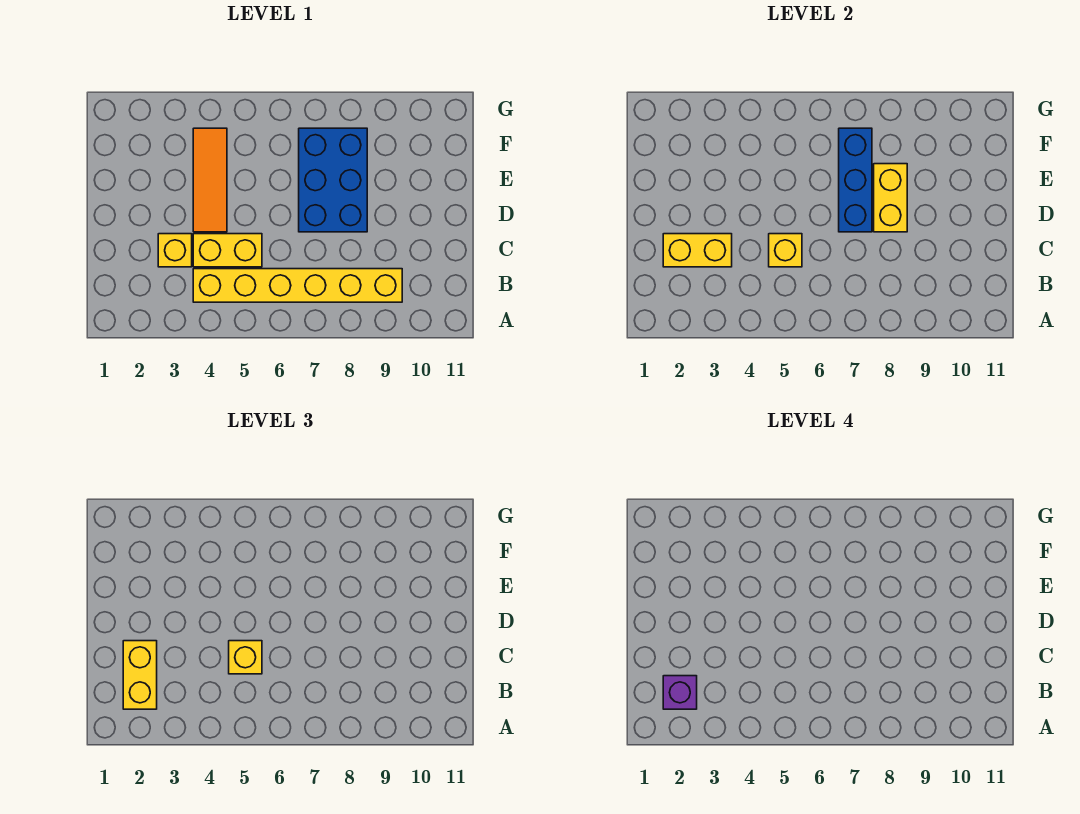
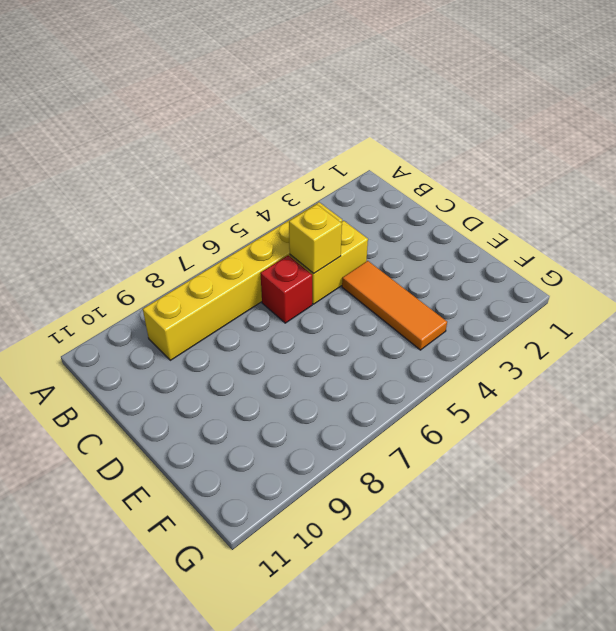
red 1x1 brick [260,255,312,323] -> none
none -> yellow 1x1 brick [158,234,192,267]
none -> blue 2x3 brick [299,128,367,232]
none -> yellow 1x2 brick [663,234,732,267]

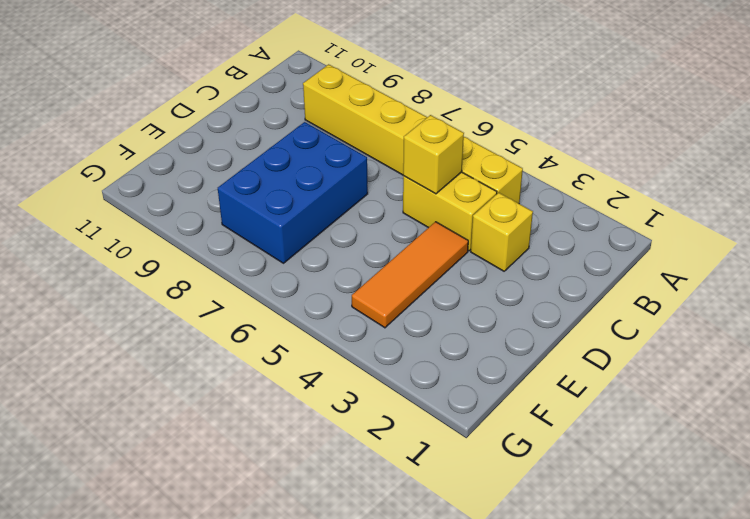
none -> yellow 1x2 brick [663,234,732,267]
none -> blue 1x3 brick [839,128,872,232]
none -> yellow 1x2 brick [874,164,907,232]

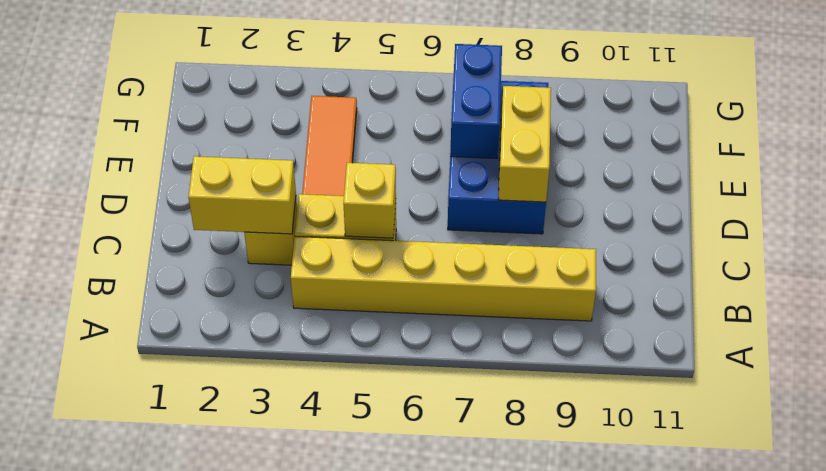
blue 1x2 brick [450,44,502,158] -> blue 1x3 brick [839,128,872,232]
none -> yellow 1x2 brick [123,641,157,709]
none -> yellow 1x1 brick [229,641,262,674]
none -> purple 1x1 brick [663,676,697,709]

